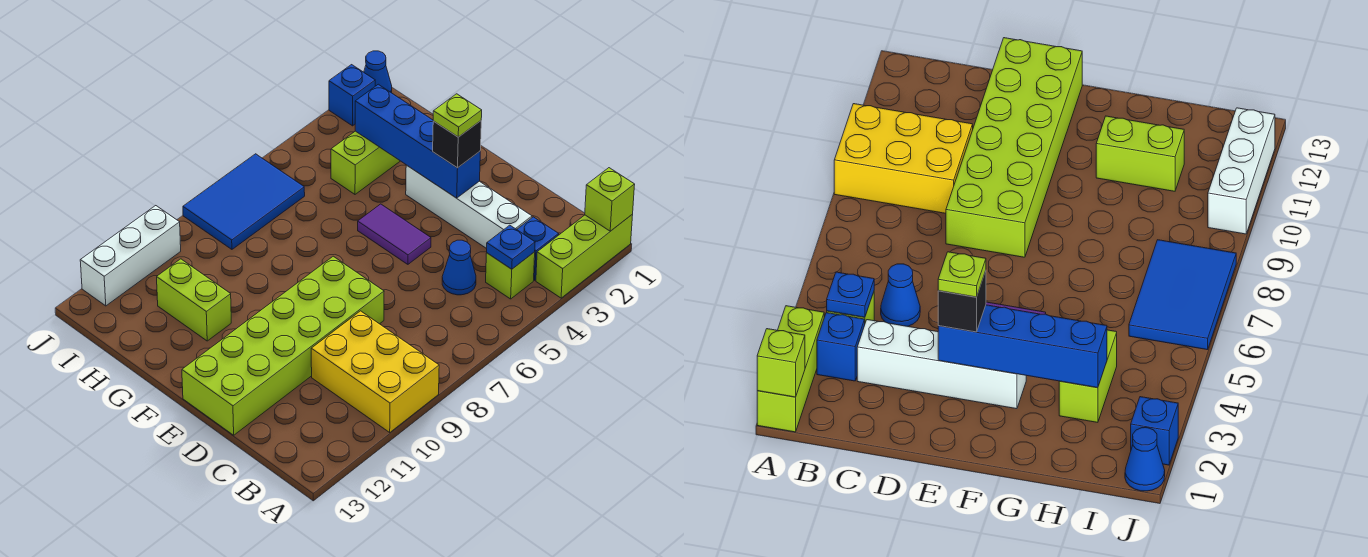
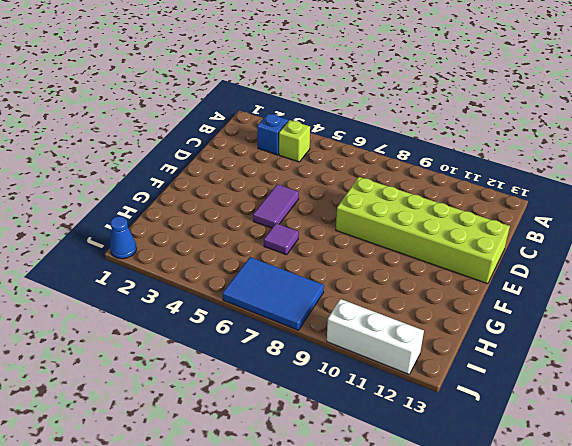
purple 1x1 tile [264,223,299,255] -> none
none -> lime 1x3 brick [536,215,633,298]
none -> yellow 2x3 brick [311,311,439,432]
none -> white 1x4 brick [406,165,532,249]

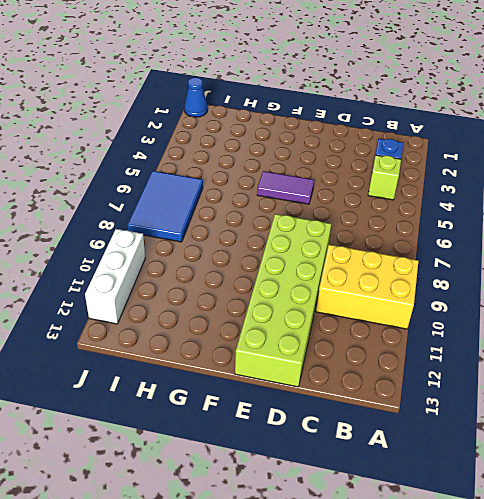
none -> lime 1x3 brick [536,215,633,298]
none -> white 1x4 brick [406,165,532,249]
none -> blue 1x1 cone [442,240,476,295]

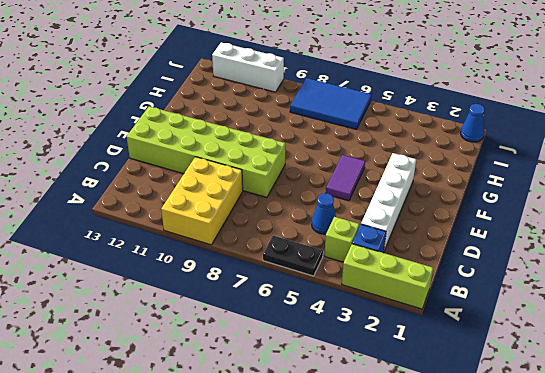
black 1x2 plate [263,236,323,276] -> none
none -> lime 1x2 brick [157,259,231,341]
none -> lime 1x2 brick [331,131,400,194]
none -> blue 1x1 brick [329,65,375,126]

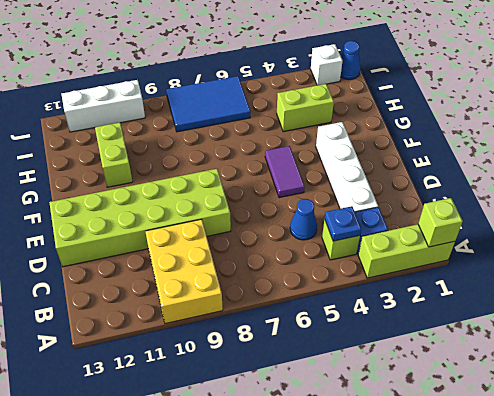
white 1x1 brick [311,44,342,85] -> blue 1x1 brick [329,65,375,126]
none -> blue 1x4 brick [355,84,480,198]
none -> black 1x1 brick [433,121,481,168]
none -> lime 1x1 plate [433,94,482,137]

